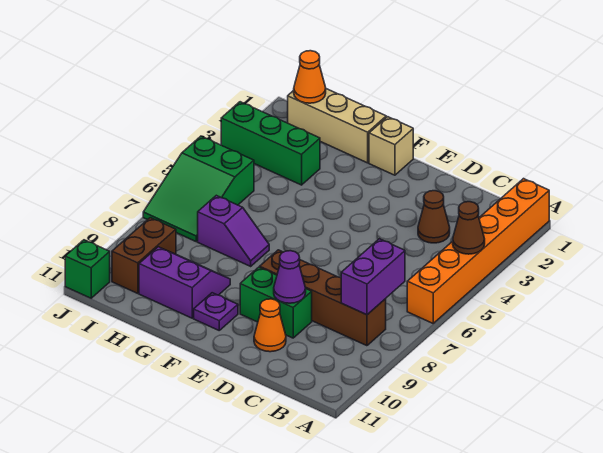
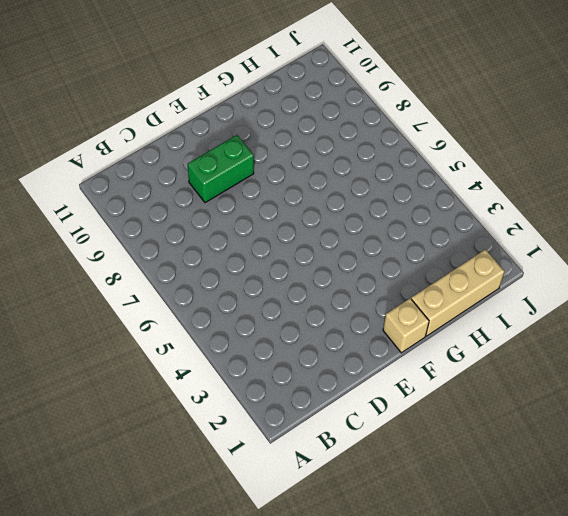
none -> orange 1x6 brick [407,179,549,323]
none -> brown 1x4 brick [260,250,386,346]
none -> brown 1x1 cone [418,191,450,243]

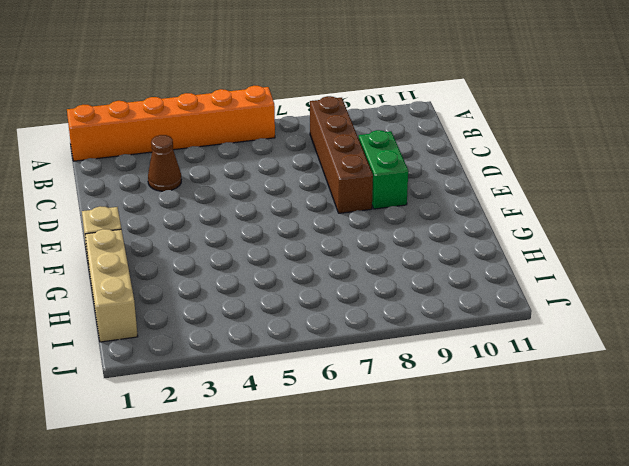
none -> orange 1x1 cone [254,299,286,352]
none -> purple 1x1 plate [194,293,238,330]
none -> purple 1x2 slope [198,195,269,266]

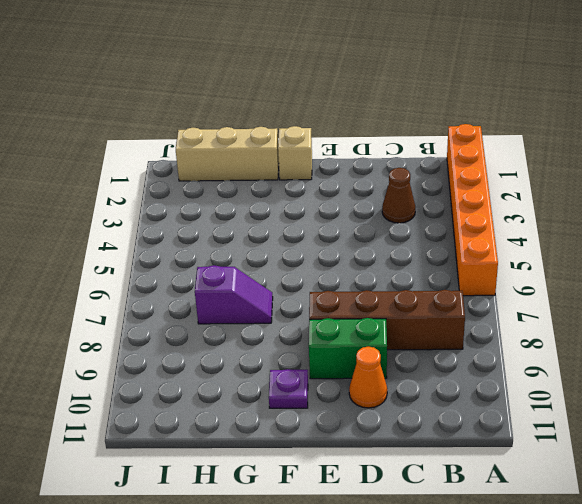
none -> purple 2x2 slope [139,247,230,318]
none -> green 1x3 brick [221,102,320,185]
none -> green 2x3 slope [143,136,254,241]

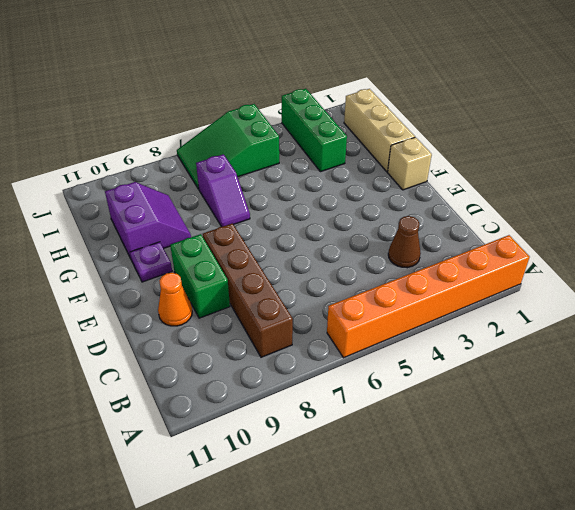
none -> brown 1x2 brick [112,218,176,293]
none -> green 1x1 brick [65,240,110,298]
none -> brown 1x1 cone [453,202,485,254]

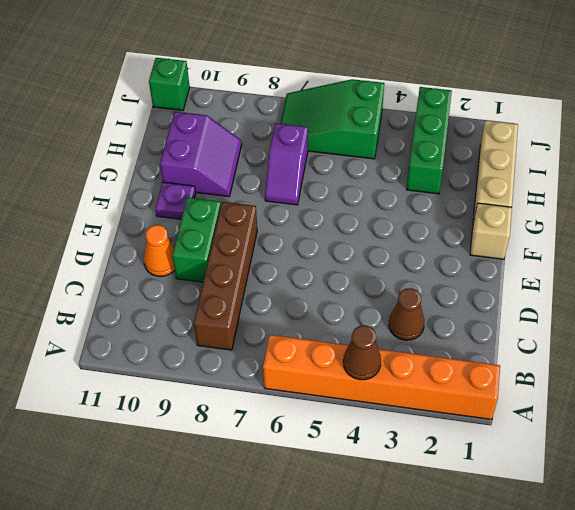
none -> brown 1x2 brick [112,218,176,293]
none -> purple 1x2 brick [341,239,405,315]
none -> purple 1x1 cone [274,251,306,303]

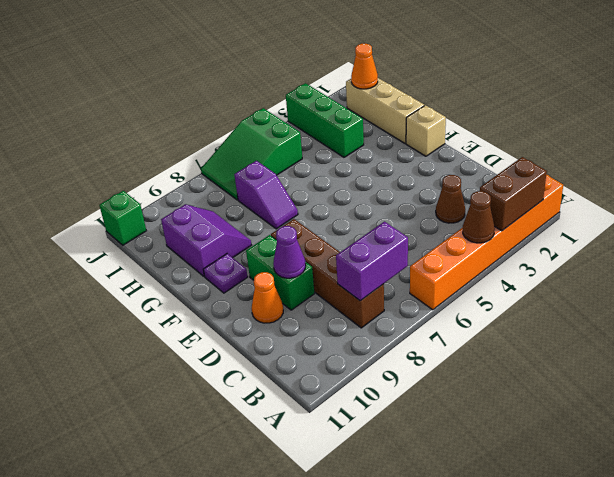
brown 1x2 brick [480,157,547,231] -> brown 1x2 brick moved to [112,218,176,293]

